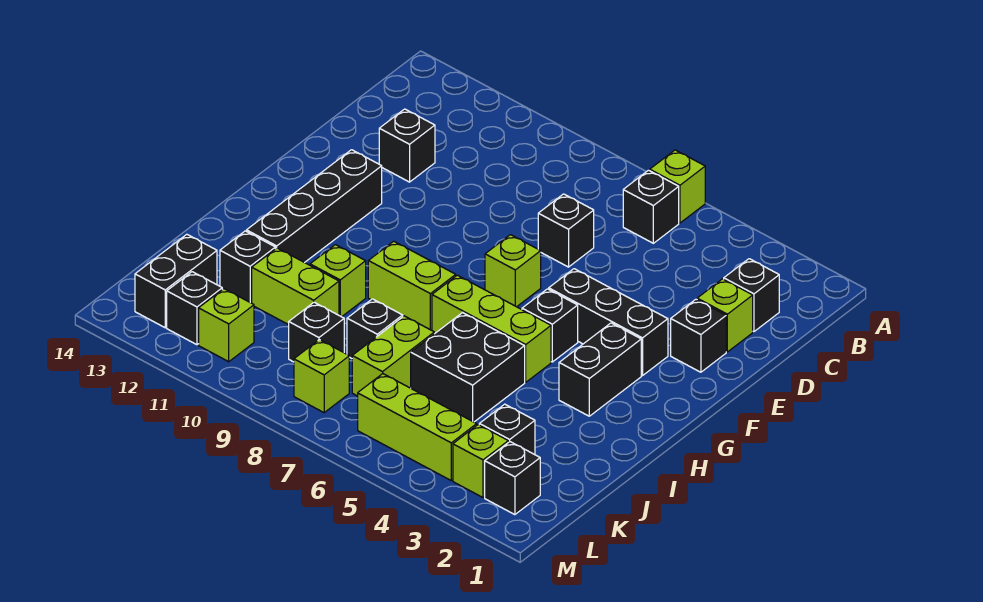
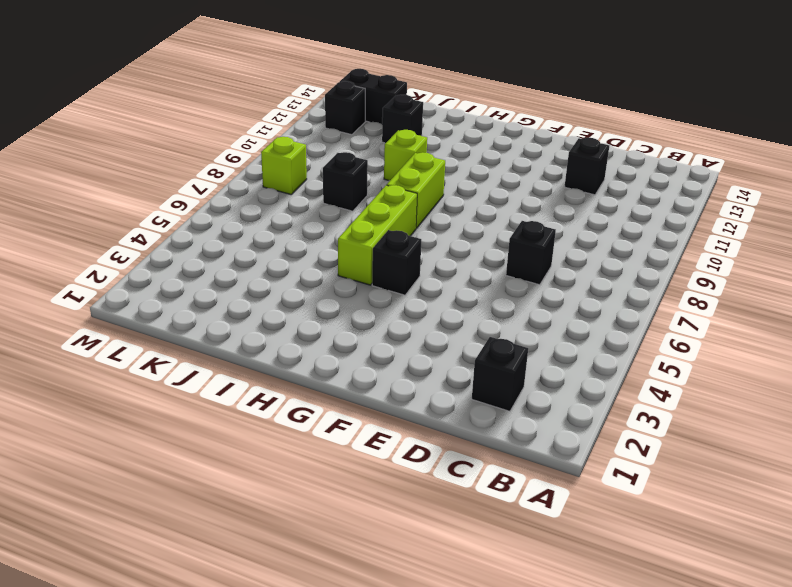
none -> lime 1x1 brick [650,150,705,223]
none -> black 1x1 brick [623,170,679,243]
none -> lime 1x1 brick [697,279,753,352]

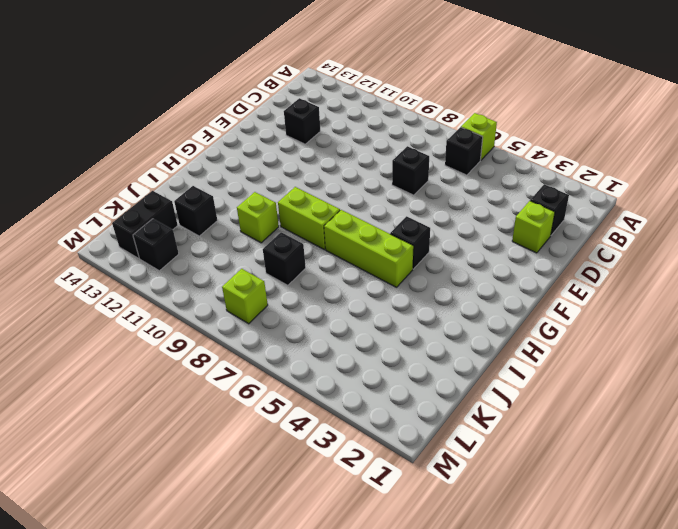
none -> black 1x1 brick [671,299,726,372]
none -> black 1x3 brick [549,269,668,376]
none -> lime 1x1 brick [485,235,541,307]

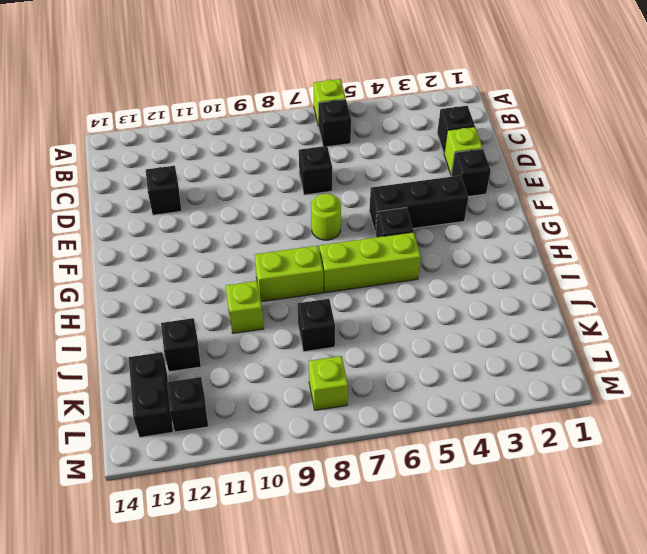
lime 1x1 round brick [311,194,341,240] -> lime 1x1 brick [485,235,541,307]
none -> black 1x4 brick [246,150,382,263]
none -> black 1x2 brick [559,323,641,416]
none -> black 2x2 brick [411,313,525,422]

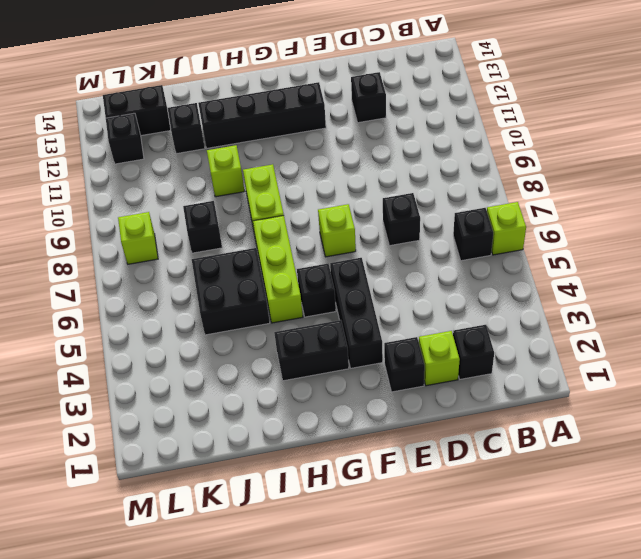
none -> lime 1x2 brick [352,316,434,396]
none -> lime 1x2 brick [252,248,339,325]
none -> black 1x1 brick [479,404,535,455]

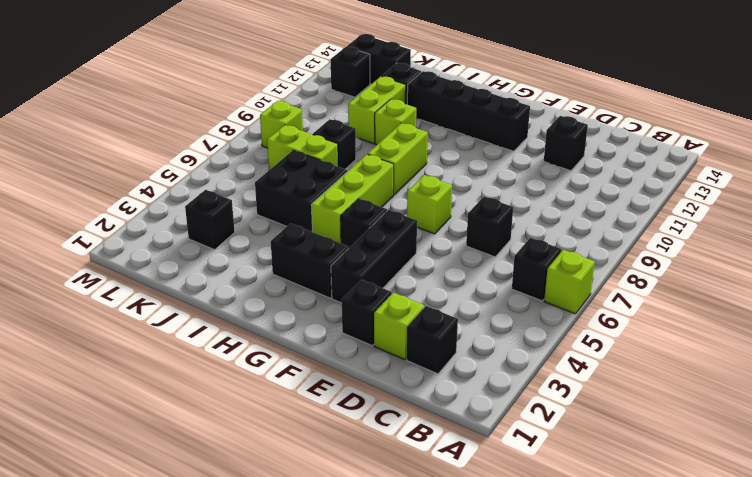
none -> black 1x1 brick [289,302,344,362]
none -> black 1x1 brick [485,442,540,515]
none -> lime 1x1 brick [453,425,508,498]

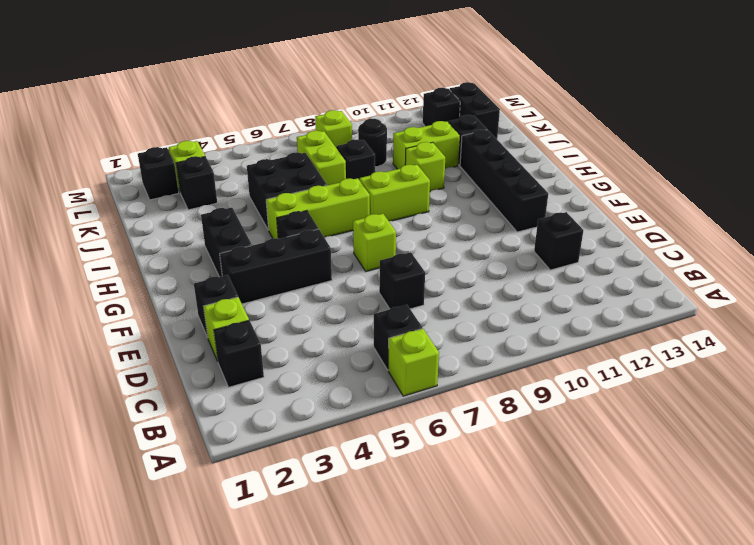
black 1x1 round brick [358,119,387,167] -> black 1x1 brick [289,302,344,362]
none -> lime 1x3 brick [358,374,477,480]
none -> lime 1x1 brick [199,289,254,362]

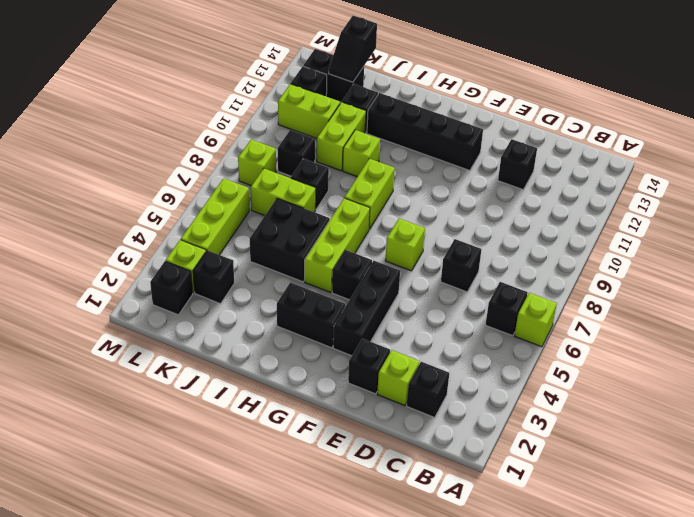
lime 1x2 brick [278,84,340,139] -> lime 1x1 brick [199,289,254,362]
black 1x2 slope [329,16,377,82] -> none

